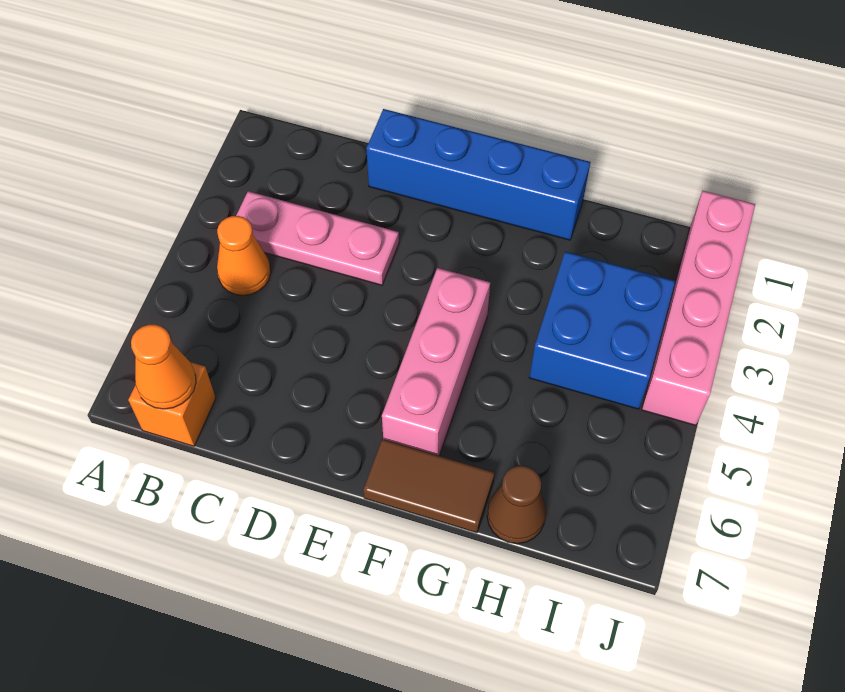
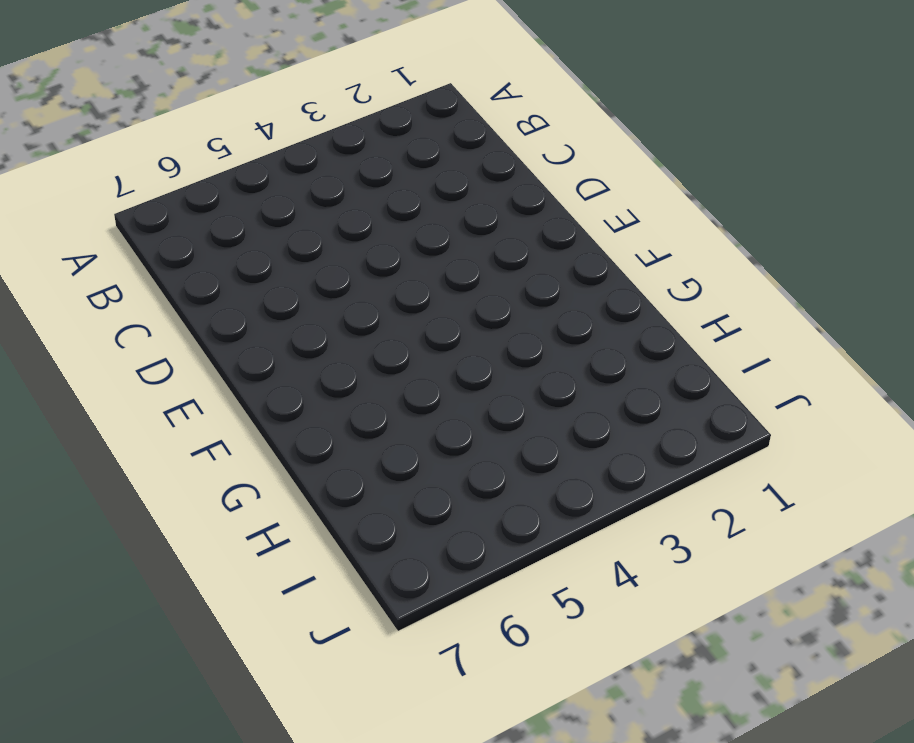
none -> pink 1x3 plate [236,191,399,285]
none -> orange 1x1 cone [217,216,271,295]

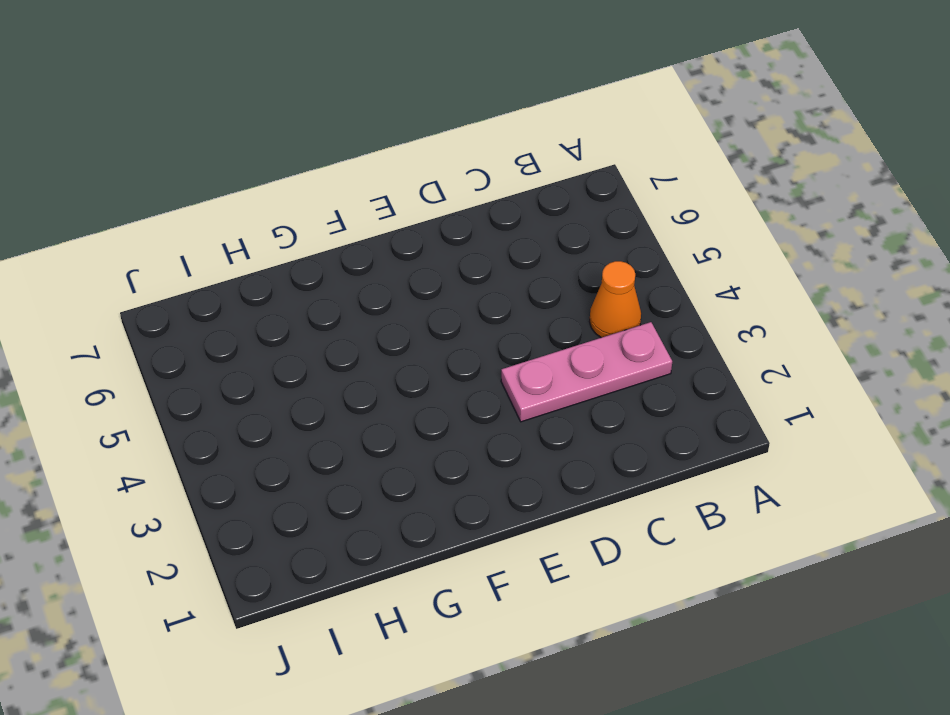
none -> orange 1x1 brick [128,362,216,446]
none -> blue 1x4 brick [366,109,590,240]

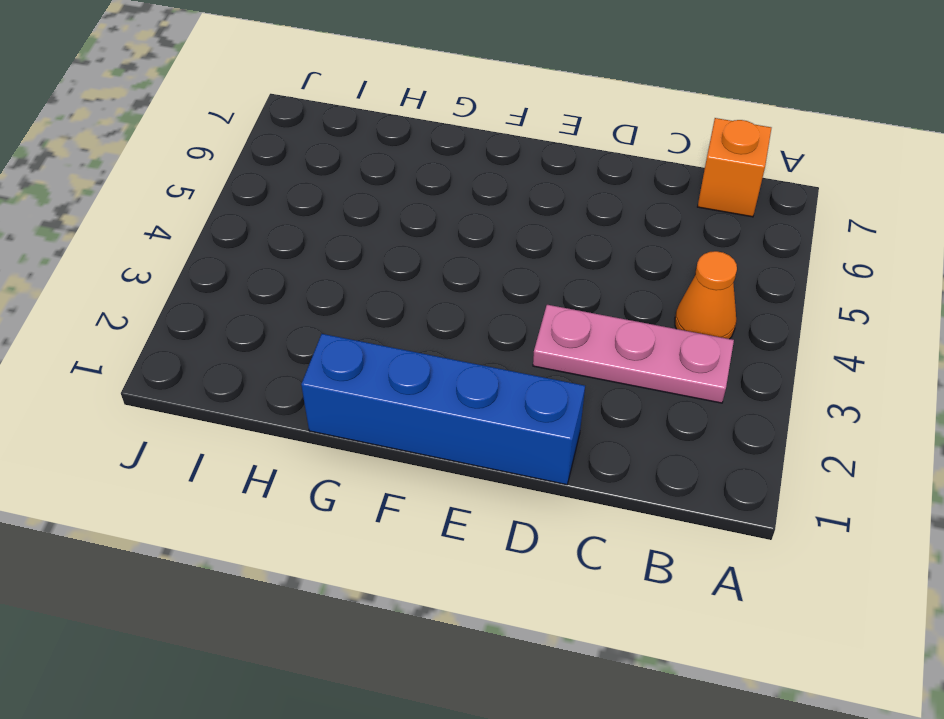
none -> pink 1x3 brick [382,268,490,456]
none -> brown 1x2 tile [363,439,495,533]

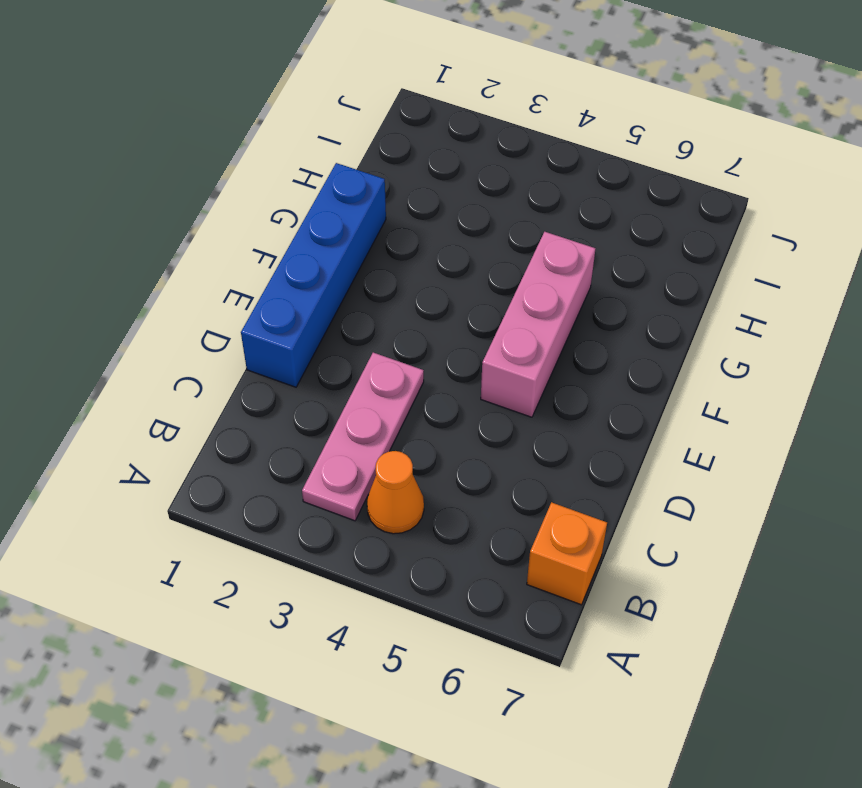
pink 1x3 brick [481,232,596,417] -> pink 1x3 brick turned to [382,268,490,456]
none -> brown 1x2 tile [363,439,495,533]
none -> blue 2x2 brick [529,251,676,409]

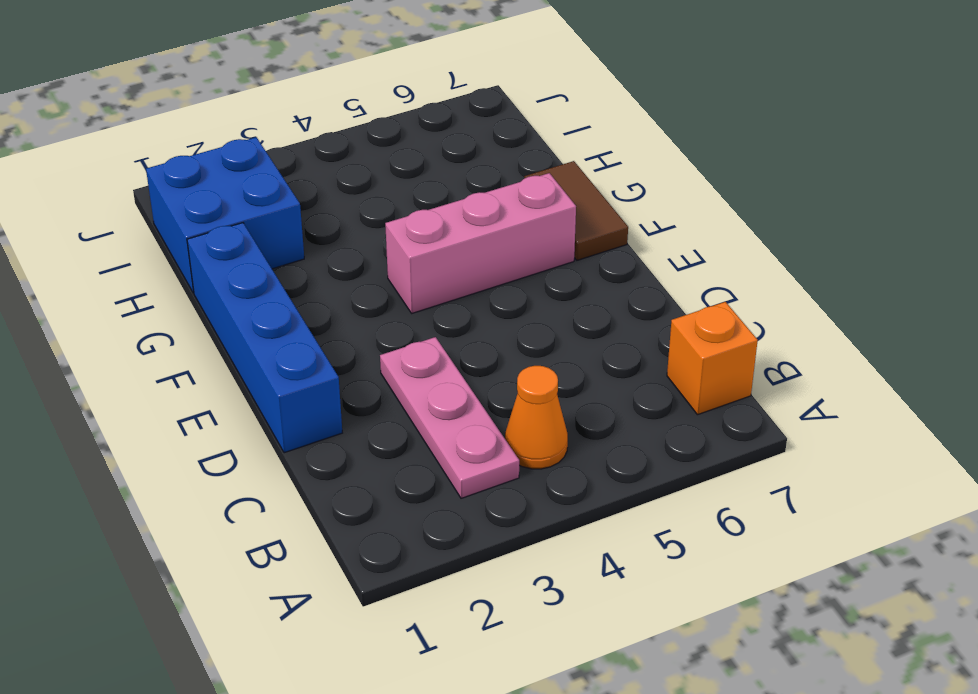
blue 2x2 brick [146,137,304,293] -> blue 2x2 brick moved to [529,251,676,409]
none -> brown 1x1 cone [487,466,546,544]
none -> pink 1x4 brick [642,191,755,425]

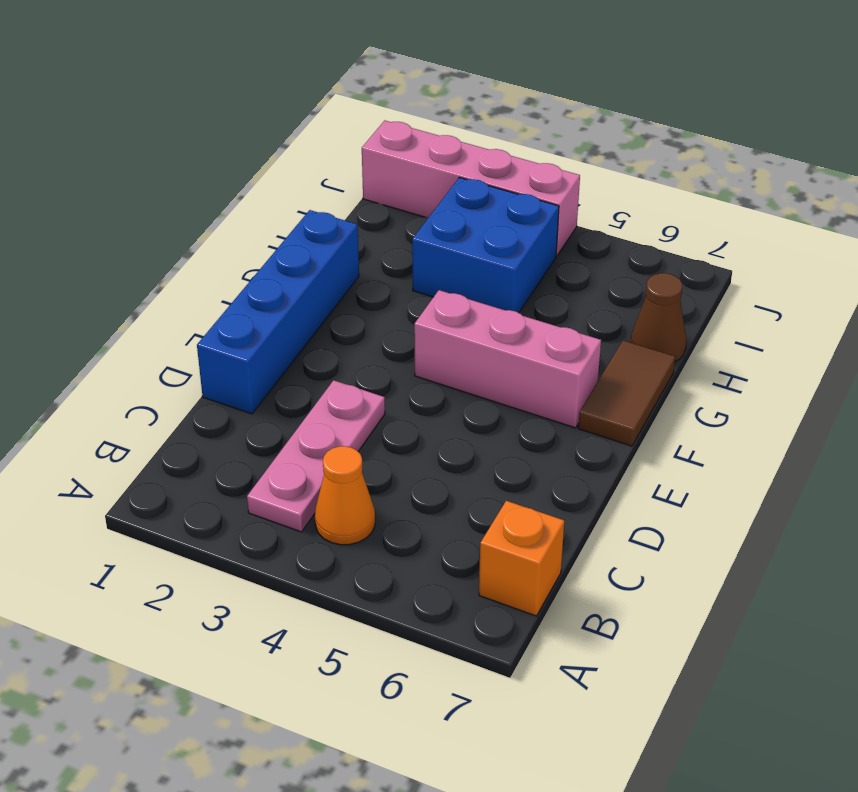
none -> orange 1x1 cone [131,325,196,409]

